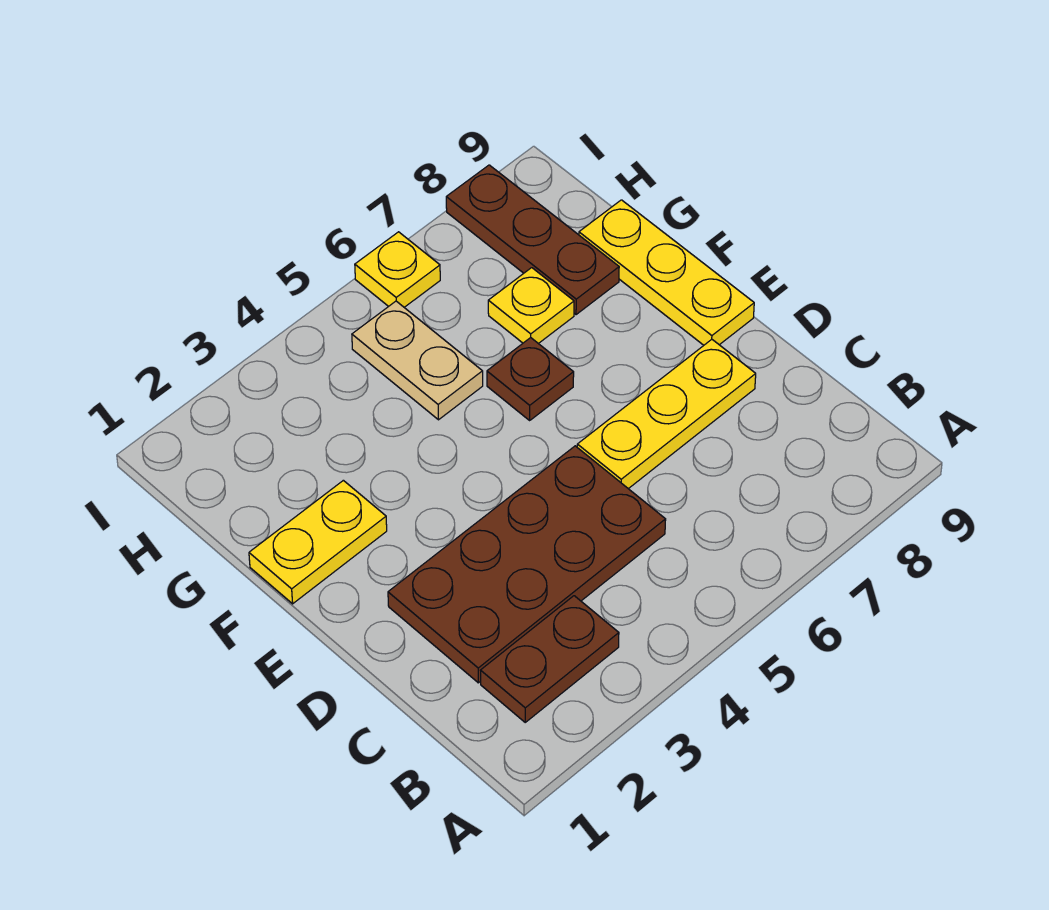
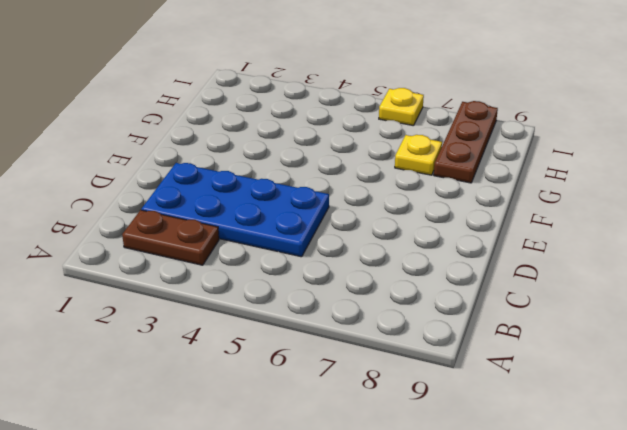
blue 2x4 plate [141,163,329,257] -> brown 2x4 plate [388,446,666,683]
none -> yellow 1x3 plate [577,339,756,489]
none -> yellow 1x3 plate [579,200,754,345]

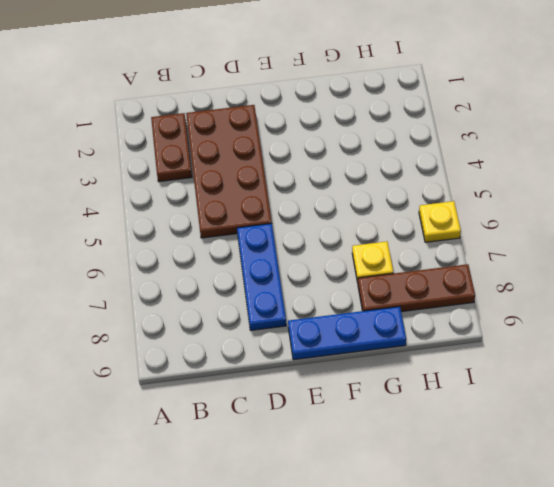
blue 1x3 plate [237,224,286,330] -> yellow 1x3 plate [577,339,756,489]
blue 1x3 plate [288,307,406,360] -> yellow 1x3 plate [579,200,754,345]
none -> yellow 1x2 plate [249,480,387,604]
none -> brown 1x1 plate [487,338,574,420]

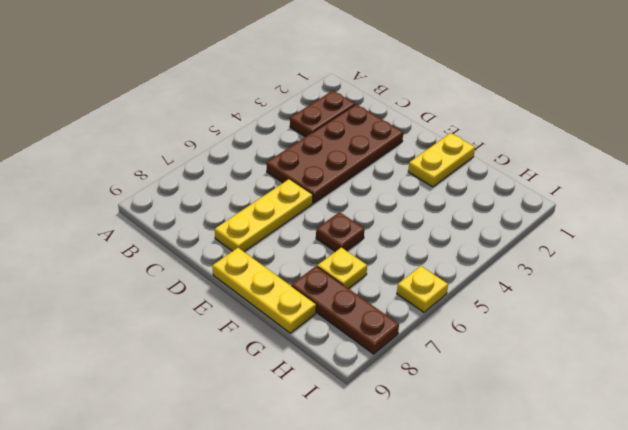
none -> tan 1x2 plate [352,301,483,420]

